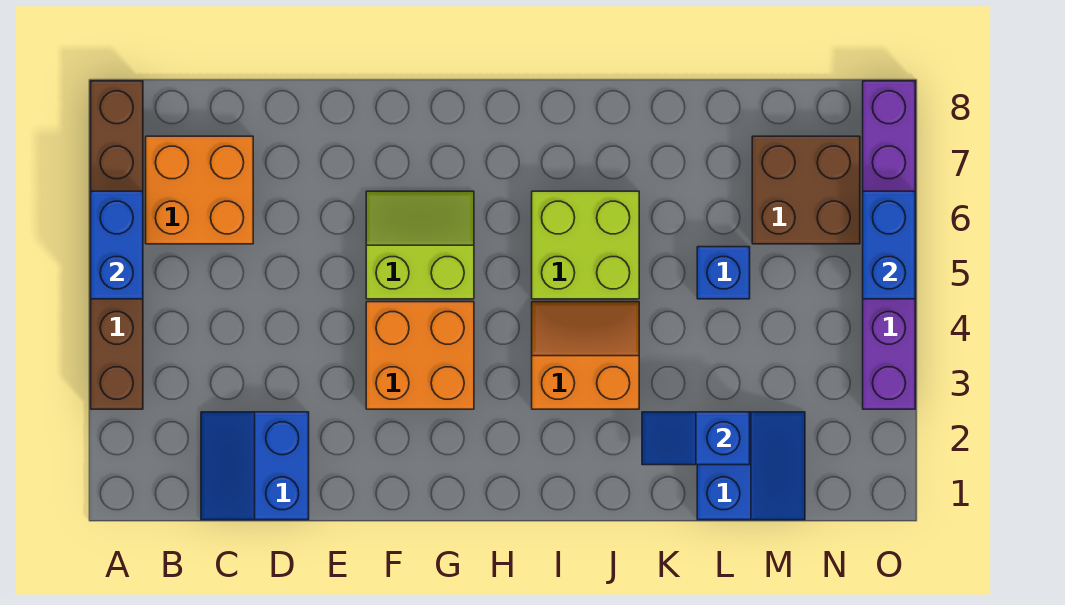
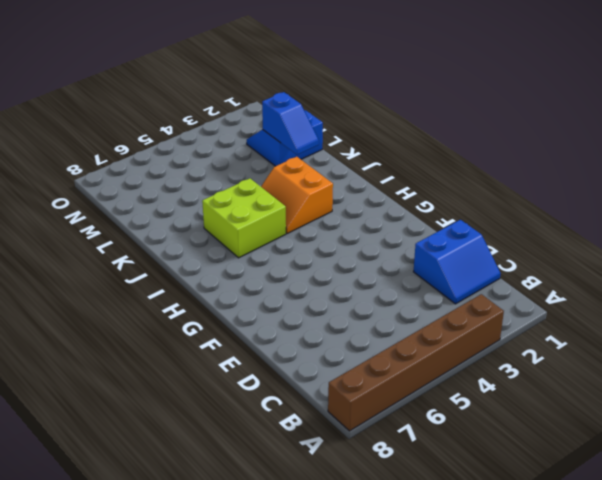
none -> orange 2x2 brick [146,136,253,244]
none -> orange 2x2 brick [366,302,474,409]
none -> lime 2x2 slope [366,191,474,299]

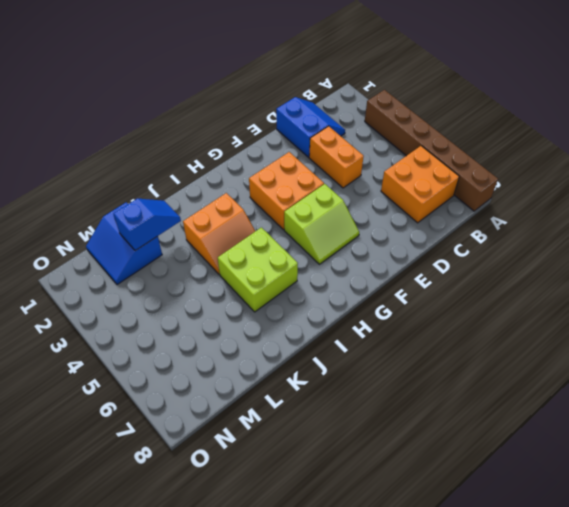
orange 1x2 brick [309,126,364,188] -> none
none -> blue 1x1 brick [697,247,750,299]
none -> brown 2x2 brick [752,136,860,244]
none -> purple 1x6 brick [863,81,915,409]

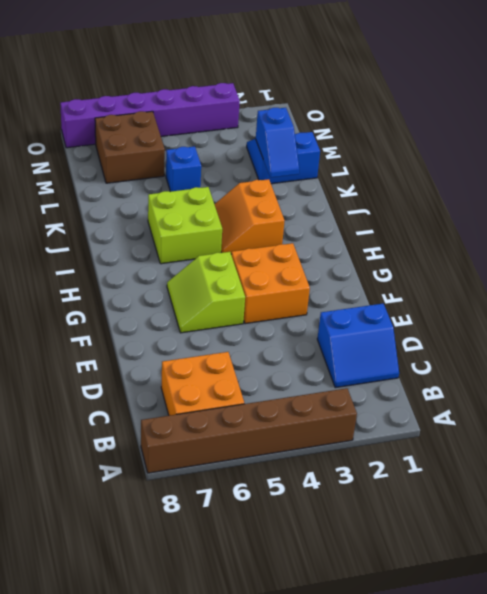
none -> blue 1x2 brick [91,191,143,299]
none -> blue 1x2 brick [863,191,915,299]

